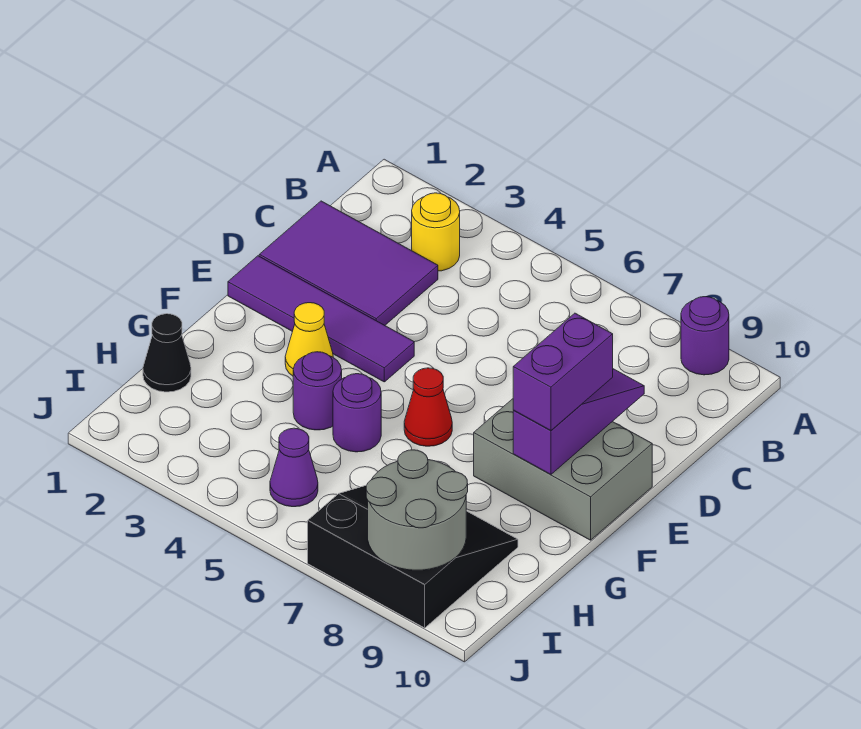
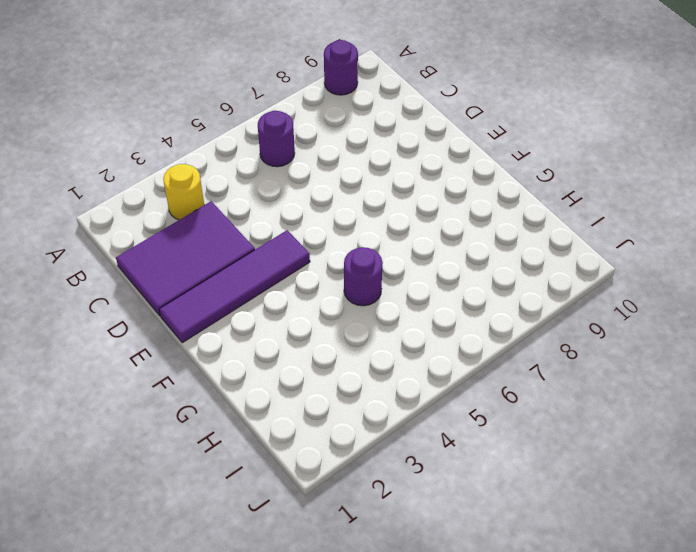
purple 1x1 round brick [258,111,295,167] -> purple 1x1 round brick moved to [293,352,342,430]
none -> grey 2x3 brick [474,399,652,540]
none -> yellow 1x1 cone [285,303,333,376]
none -> red 1x1 cone [404,368,452,446]

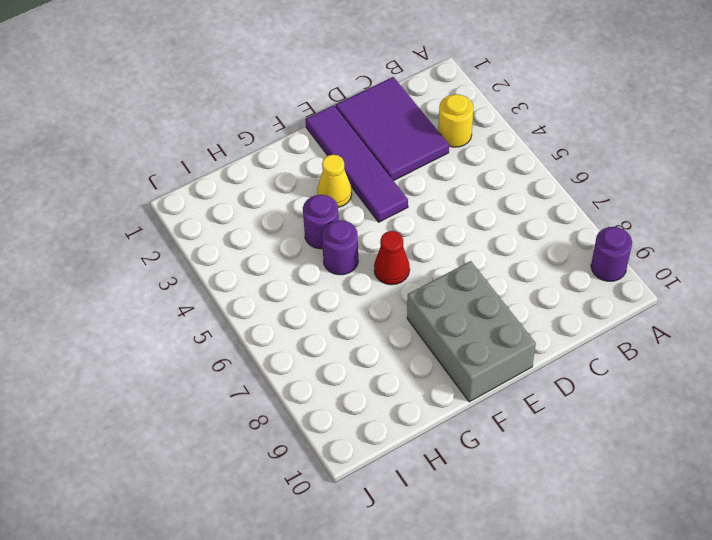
none -> black 1x1 cone [143,314,191,392]
none -> black 3x3 slope [308,486,518,628]
none -> purple 1x1 cone [270,428,318,507]

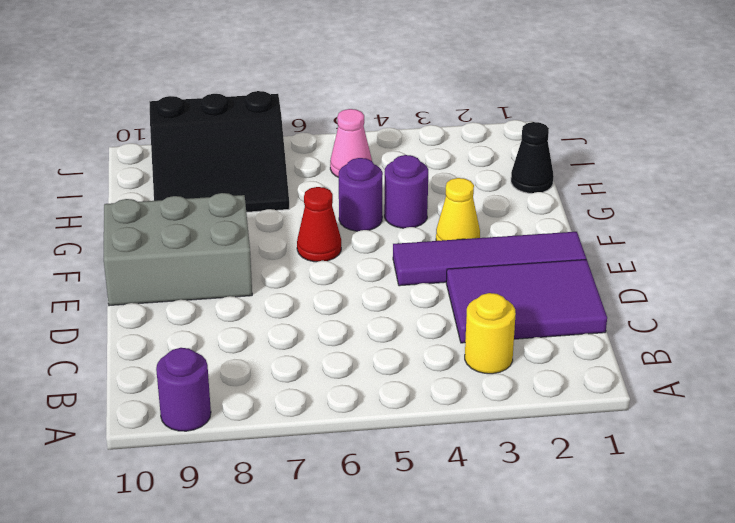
pink 1x1 cone [330,109,372,177] -> purple 1x1 cone [270,428,318,507]
none -> purple 1x3 slope [513,369,644,474]
none -> grey 2x2 round brick [366,450,468,570]
none -> purple 1x2 brick [513,313,613,430]

